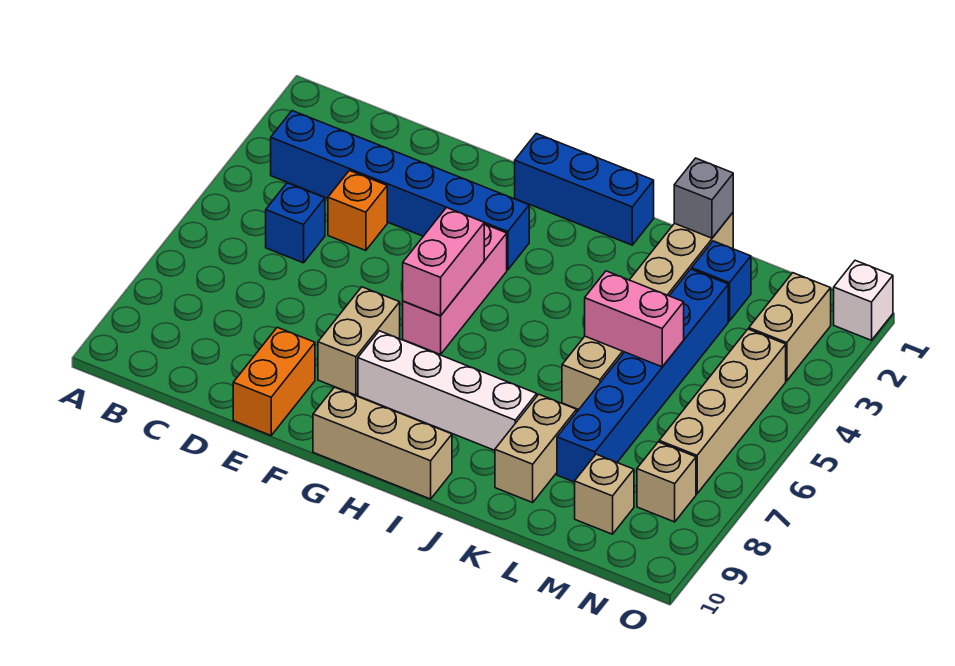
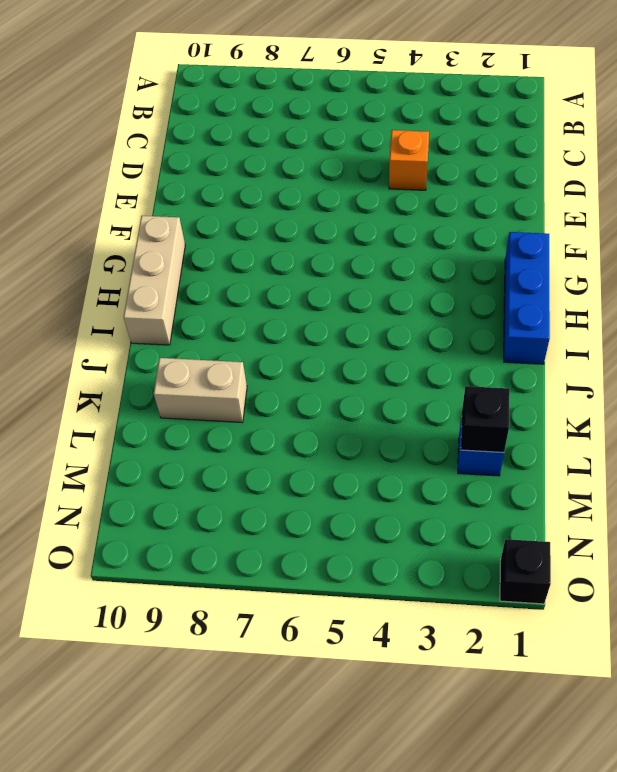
black 1x1 brick [461,386,510,453] -> none
black 1x1 brick [500,539,551,604] -> white 1x1 brick [834,260,893,340]
none -> blue 1x6 brick [271,111,529,270]
none -> blue 1x1 brick [266,183,325,263]
none -> orange 1x2 brick [233,327,315,435]

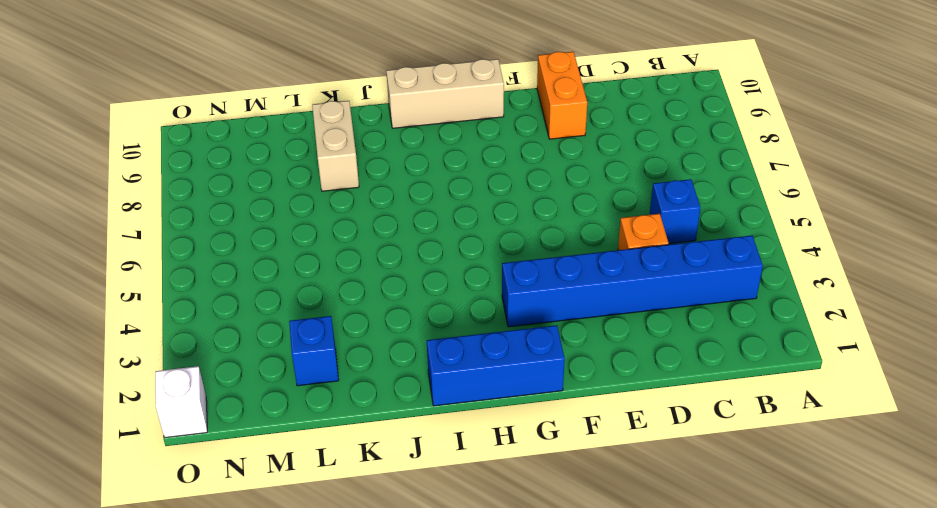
none -> tan 1x2 brick [318,287,400,395]
none -> pink 1x3 brick [403,224,507,355]
none -> white 1x4 brick [358,331,537,450]

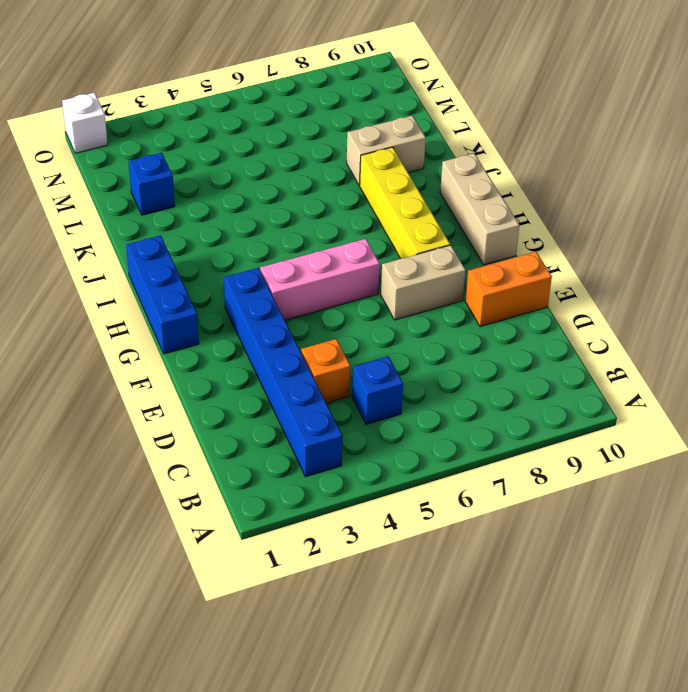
yellow 1x4 brick [360,147,450,259] -> white 1x4 brick [358,331,537,450]
none -> tan 1x6 brick [562,213,733,410]
none -> blue 1x6 brick [557,269,728,482]
none -> tan 1x1 brick [575,454,634,534]

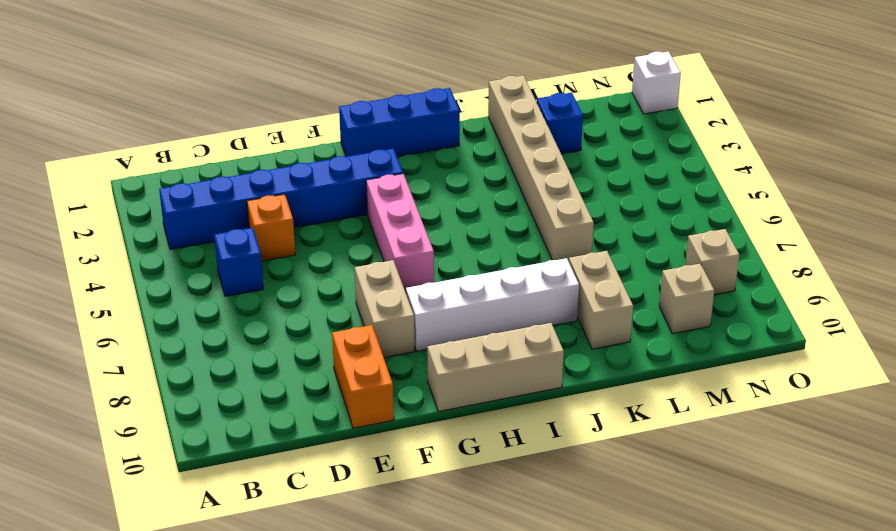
none -> blue 1x6 brick [557,269,728,482]
none -> tan 1x2 brick [749,273,831,381]
none -> tan 1x4 brick [659,329,786,494]

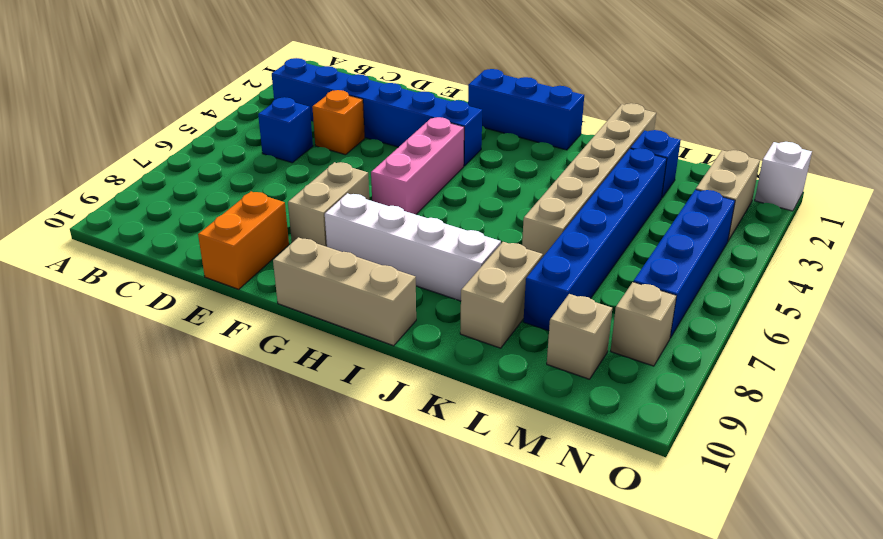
blue 1x4 brick [633,190,735,338] -> tan 1x4 brick [659,329,786,494]
none -> pink 1x2 brick [403,207,484,316]
none -> grey 1x1 brick [674,158,733,238]
none -> pink 1x2 brick [585,271,684,367]

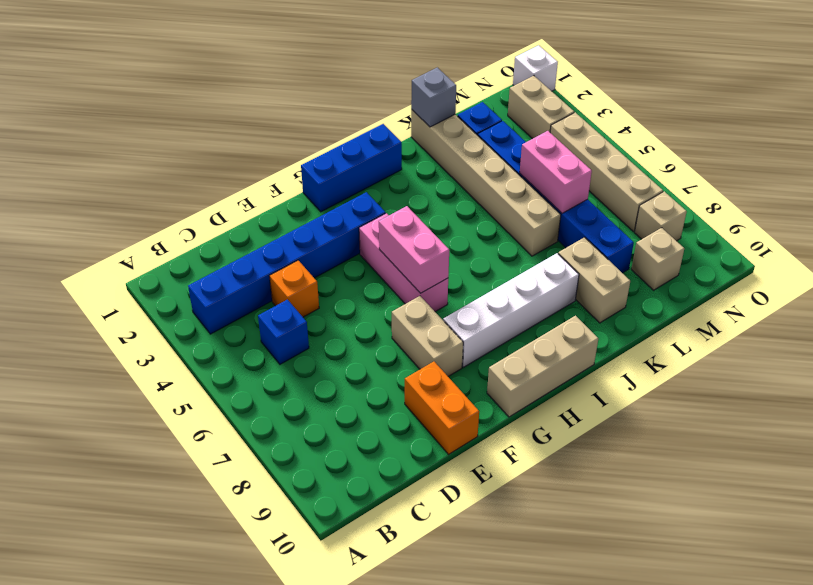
pink 1x2 brick [520,131,592,213] -> pink 1x2 brick turned to [585,271,684,367]

